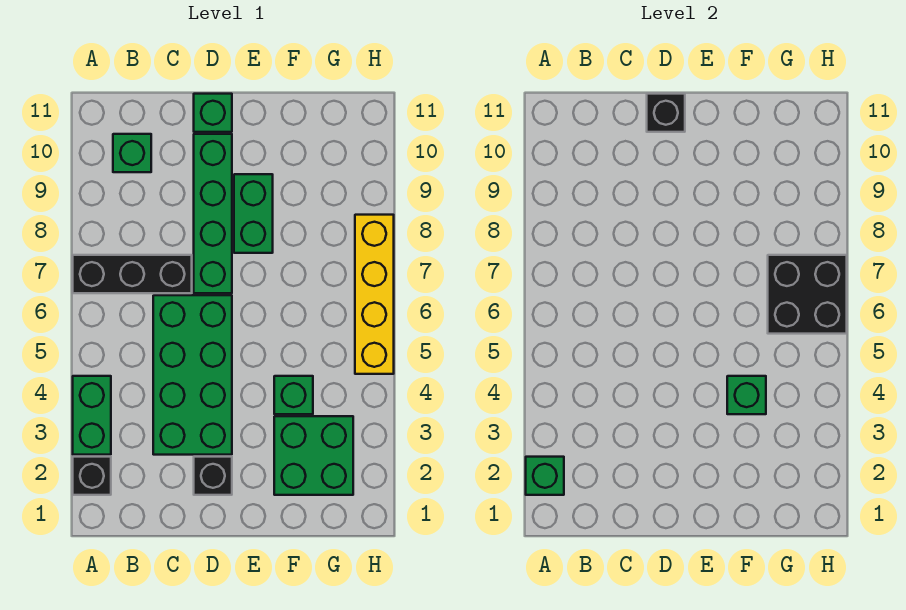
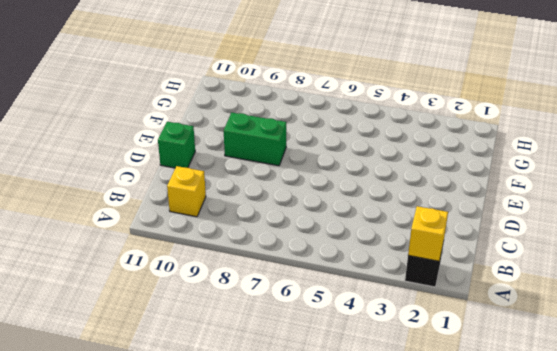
yellow 1x1 brick [408,206,448,261] -> green 1x1 brick [526,457,564,495]
yellow 1x1 brick [167,166,206,217] -> green 1x1 brick [113,134,151,172]
none -> green 1x2 brick [73,376,111,455]
none -> black 1x3 brick [73,255,192,293]
none -> green 2x4 brick [153,295,232,455]

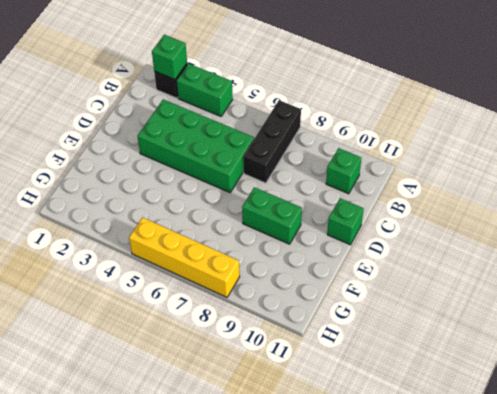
none -> black 1x1 brick [194,457,232,495]
none -> green 1x4 brick [194,134,232,293]
none -> green 2x2 brick [274,416,353,495]

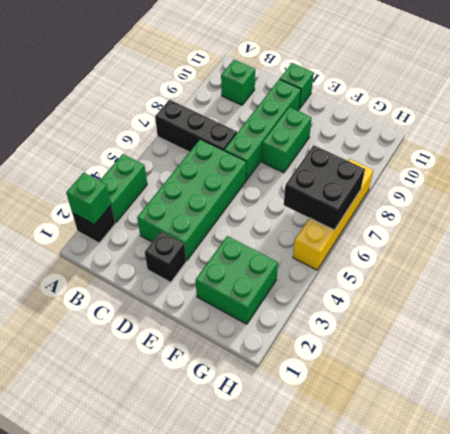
none -> green 1x1 brick [274,376,313,414]
none -> black 1x1 brick [647,94,685,132]
none -> green 1x1 brick [727,376,766,414]

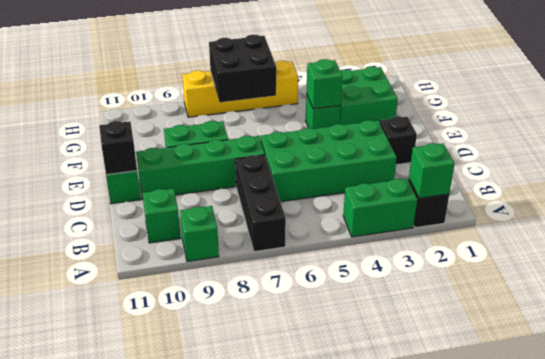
green 1x1 brick [180,206,219,262] -> none

